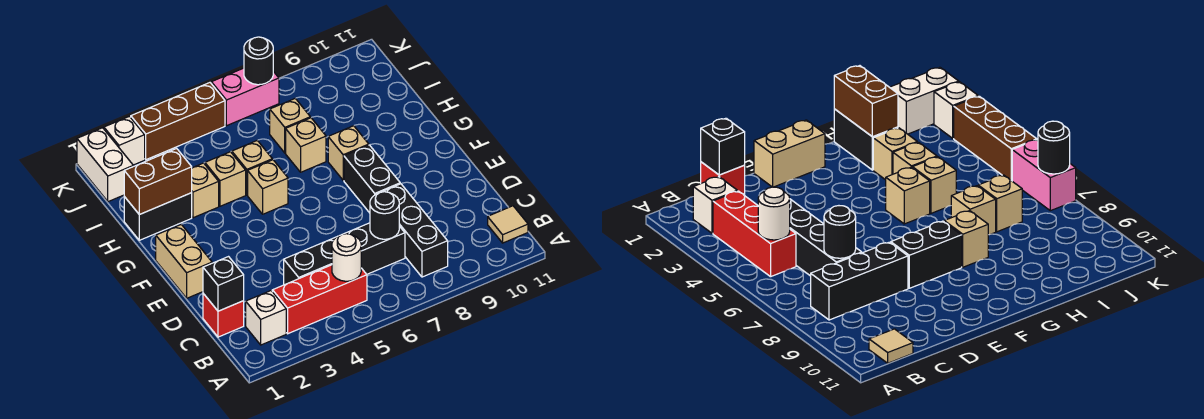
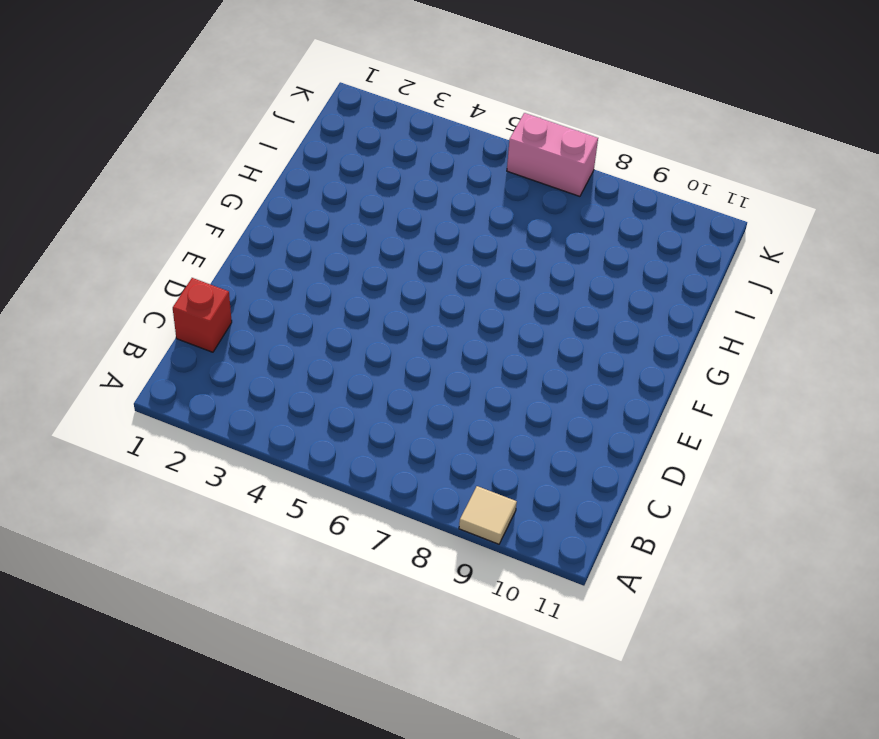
tan 1x1 tile [459,486,517,544] -> tan 1x1 tile moved to [488,206,528,243]
none -> white 1x1 brick [246,291,286,345]
none -> red 1x3 brick [273,265,367,334]
none -> black 1x3 brick [382,184,448,277]

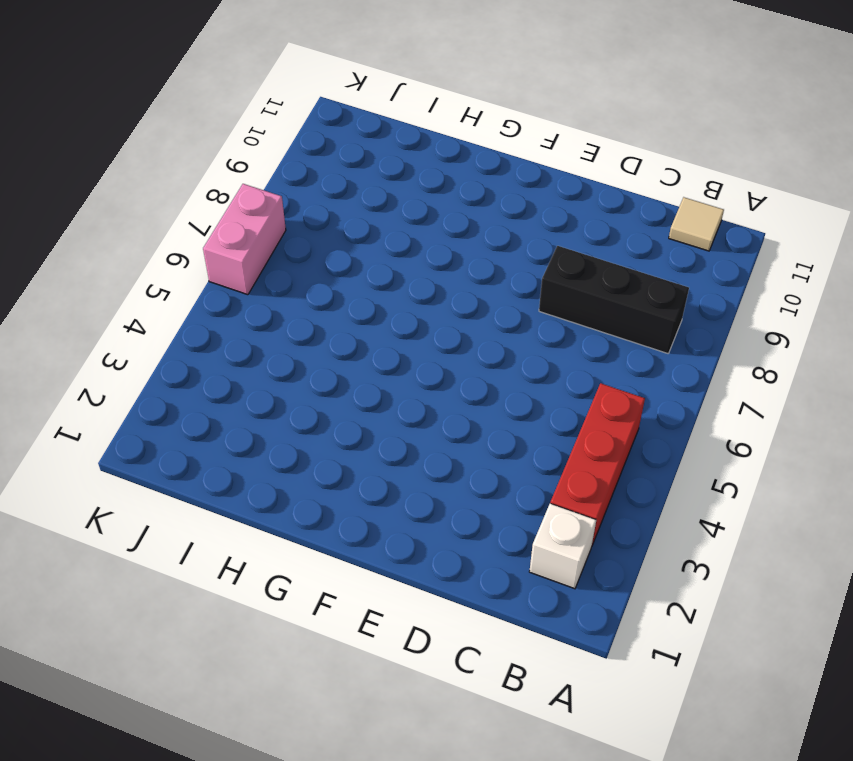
none -> red 1x1 brick [203,294,244,337]
none -> black 1x4 brick [284,223,405,285]
none -> tan 1x2 brick [156,224,212,298]

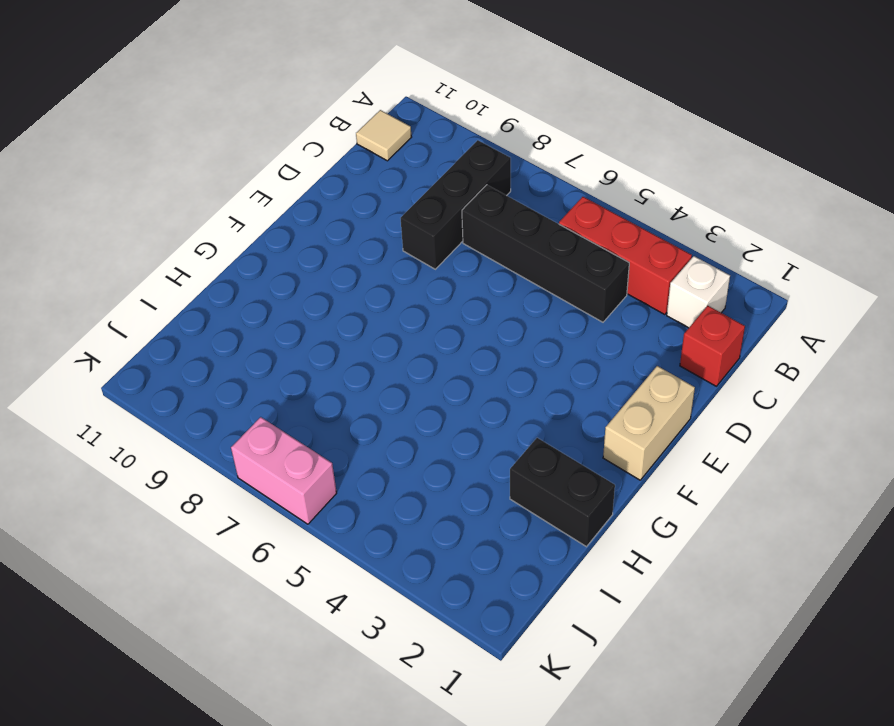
none -> black 1x2 brick [344,145,400,213]
none -> tan 1x1 brick [248,160,288,214]
none -> tan 1x1 brick [328,126,369,180]

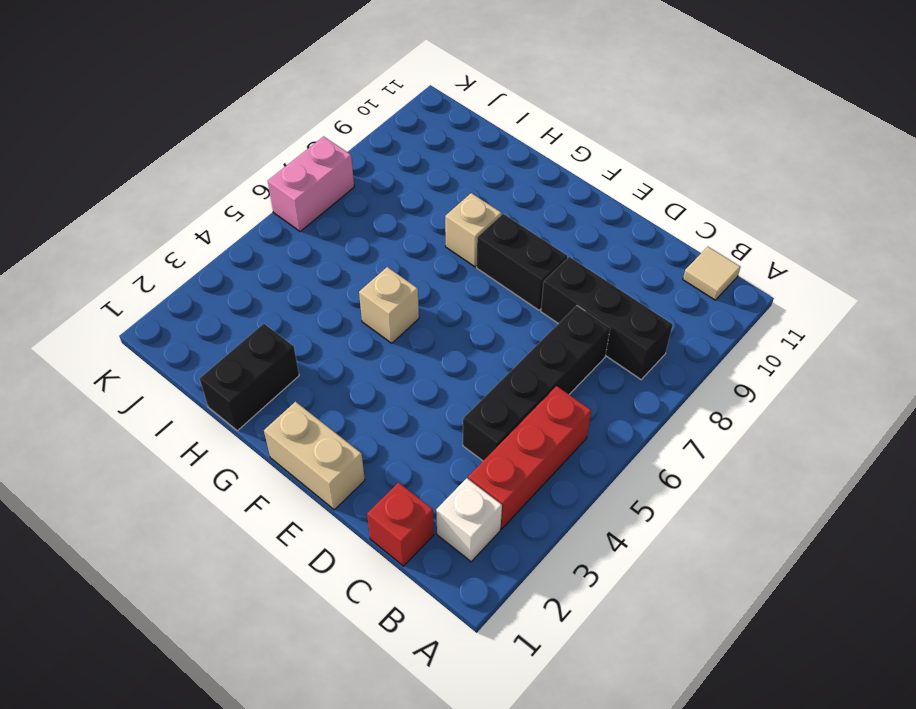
none -> tan 1x1 brick [192,163,219,218]
none -> tan 1x1 brick [205,152,246,206]
none -> tan 1x1 brick [232,140,272,195]

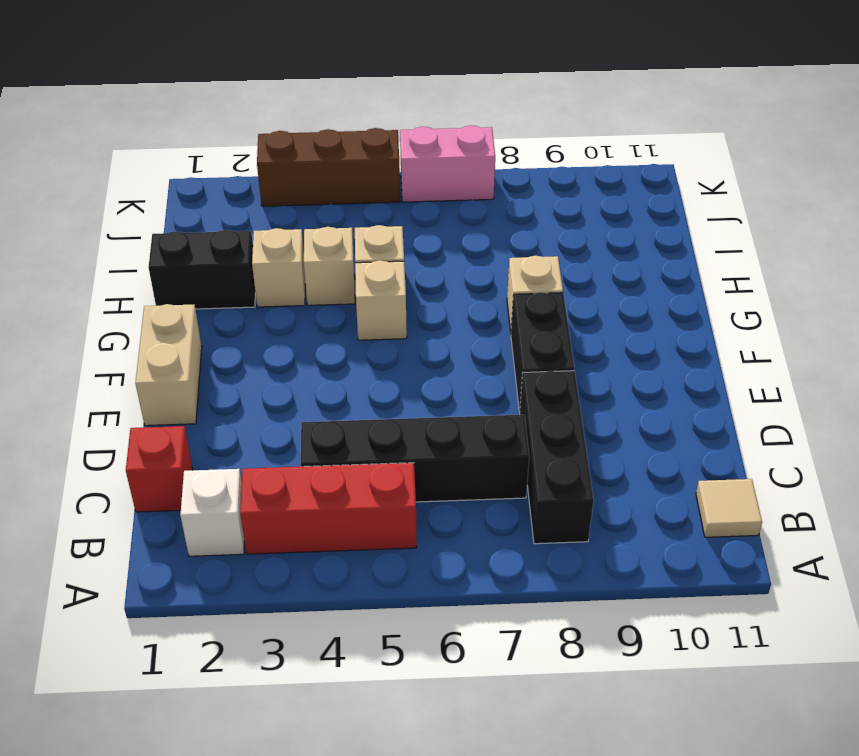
none -> tan 1x1 brick [286,118,326,172]
none -> tan 1x1 brick [270,98,310,153]
none -> white 1x2 brick [77,128,133,202]

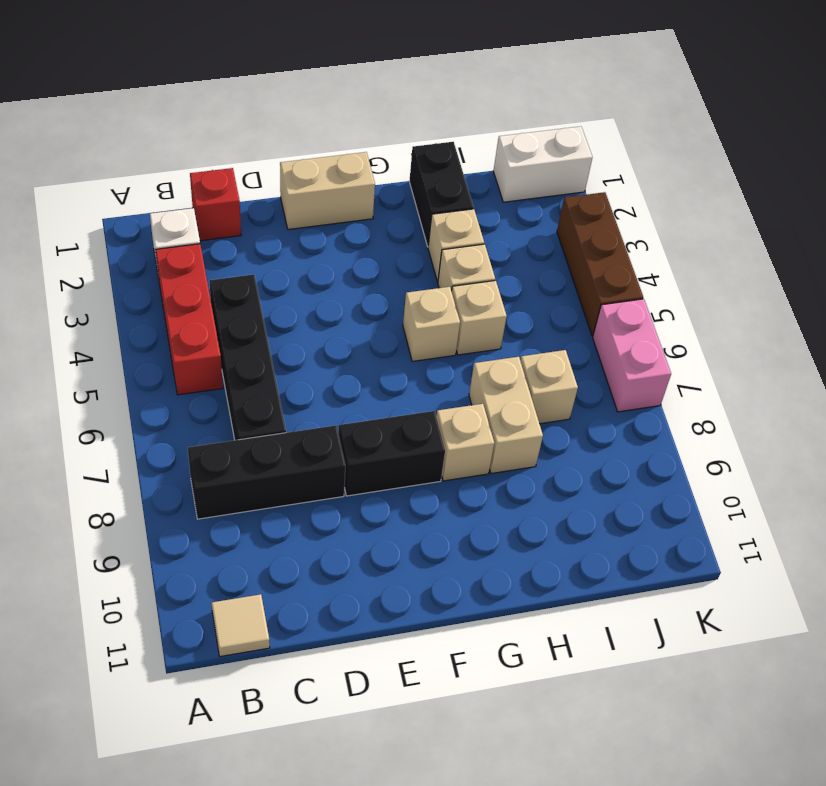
tan 1x2 brick [469,357,543,474] -> tan 1x1 brick [286,118,326,172]
none -> white 1x1 brick [104,116,145,165]
none -> white 1x1 round brick [332,234,361,281]
none -> black 1x1 brick [203,257,244,311]

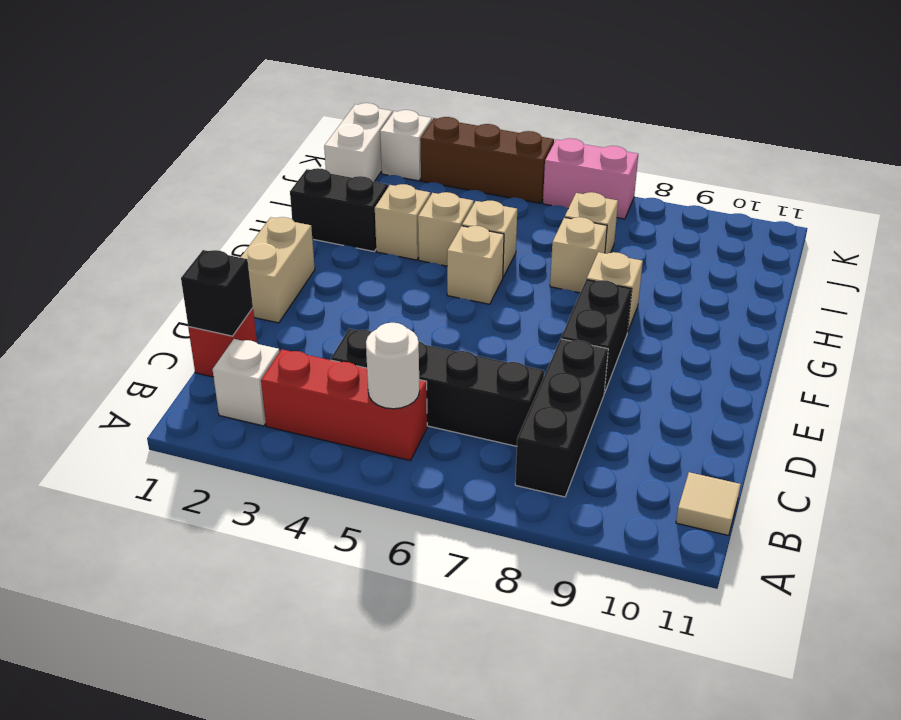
none -> black 1x1 round brick [370,192,399,239]
none -> brown 1x2 brick [124,148,192,215]
none -> black 1x1 round brick [244,37,273,85]

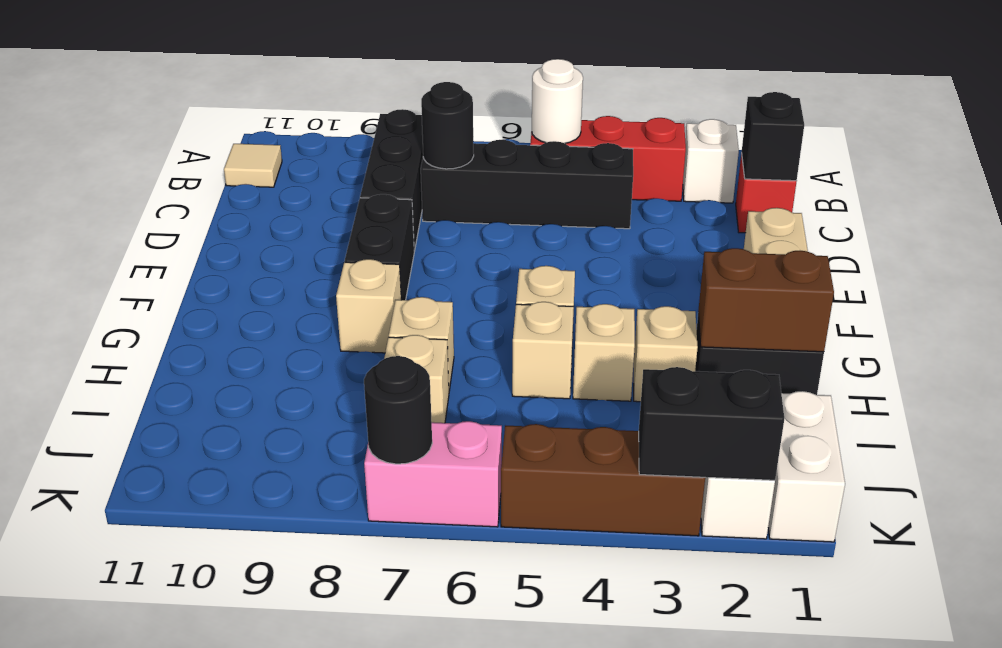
black 1x2 brick [639,367,785,480] -> none

